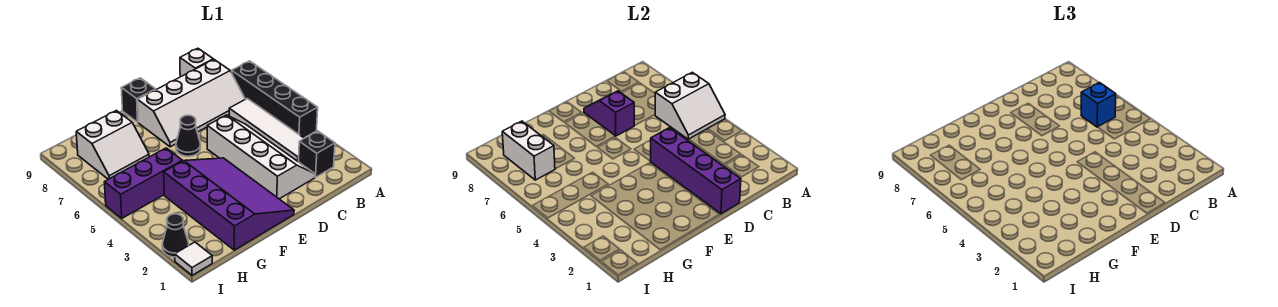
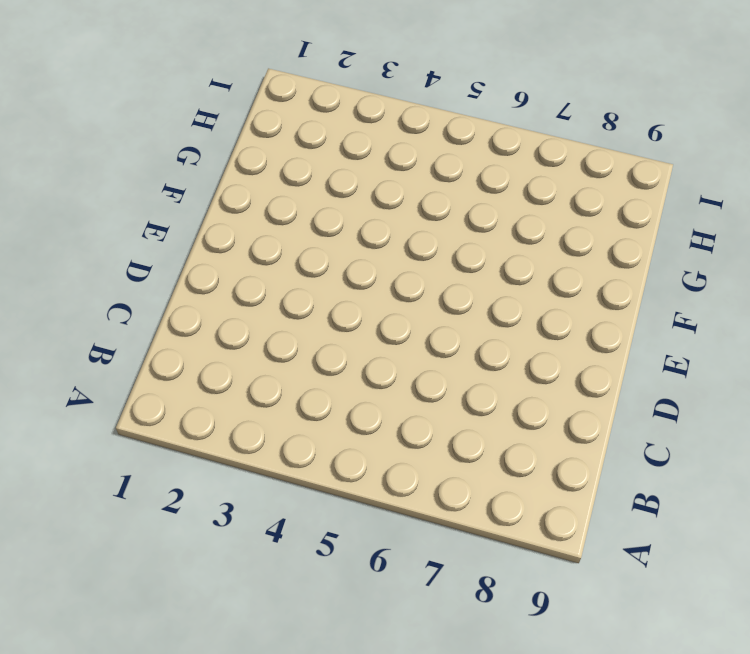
none -> black 1x4 brick [232,61,318,138]
none -> black 1x1 brick [299,131,335,177]
none -> white 1x4 tile [229,99,304,162]

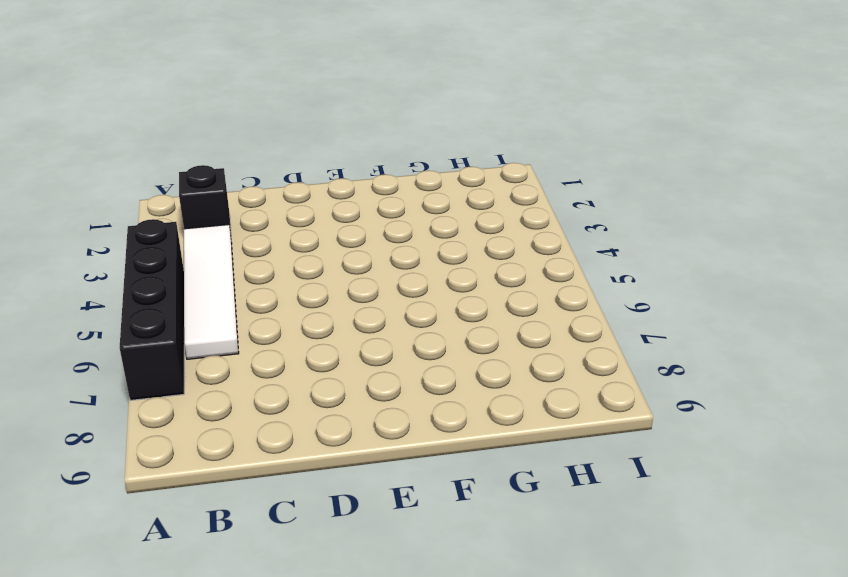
none -> white 2x4 slope [138,60,245,147]
none -> white 1x1 brick [180,48,213,77]
none -> white 2x4 slope [207,115,315,199]

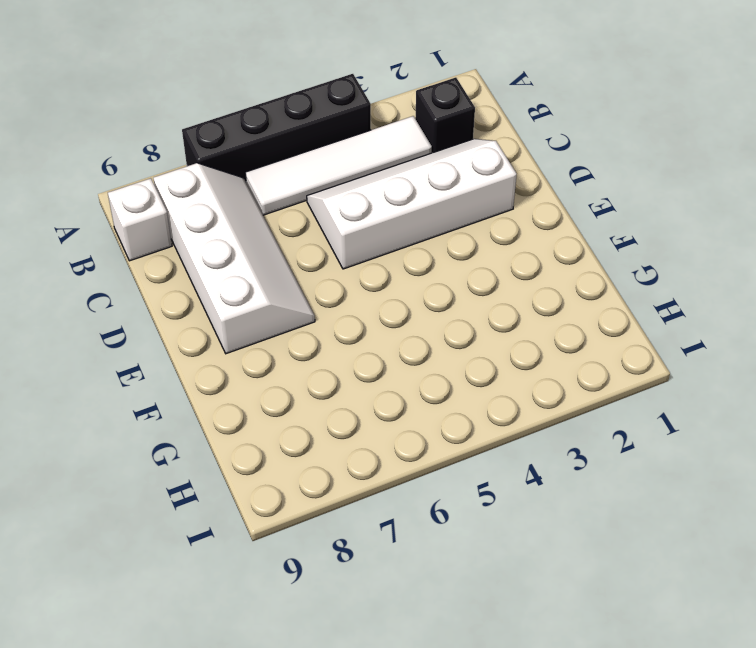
none -> purple 3x4 slope [164,158,294,250]
none -> black 1x1 cone [176,115,201,156]
none -> black 1x1 brick [121,78,156,122]

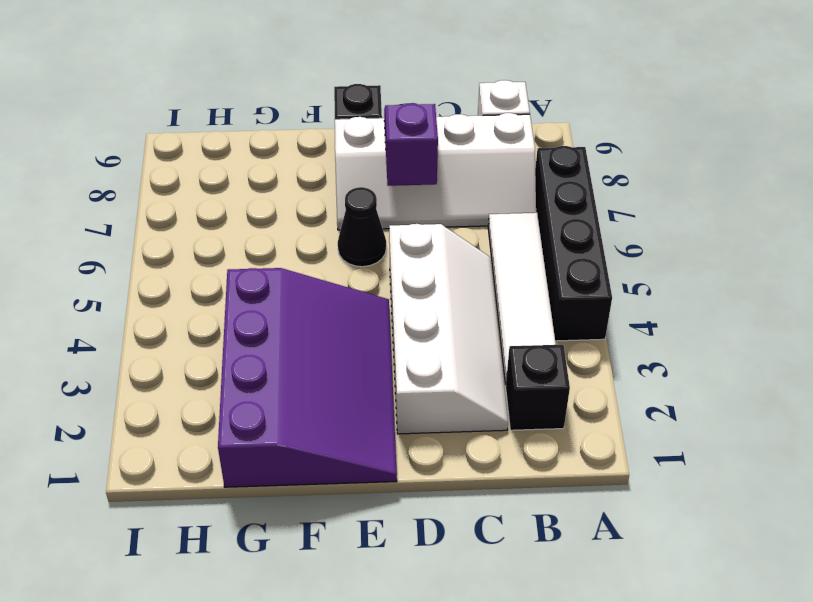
none -> purple 1x3 brick [104,148,183,218]
none -> white 2x2 slope [76,110,149,179]
none -> white 1x1 tile [175,242,212,275]

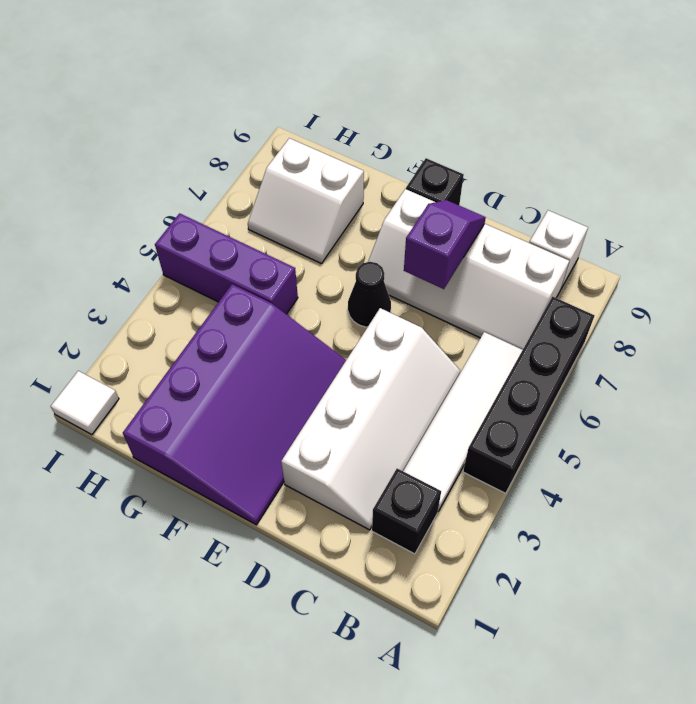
none -> black 1x1 cone [162,214,189,257]
none -> white 2x2 slope [655,72,725,139]
none -> purple 1x4 brick [650,128,741,214]

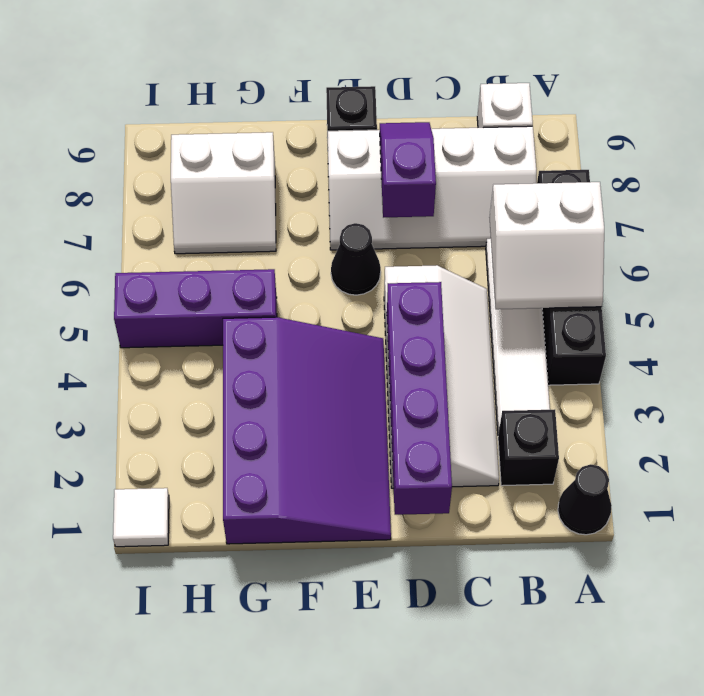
black 1x1 cone [558,464,612,535] -> black 1x1 cone moved to [162,214,189,257]
none -> white 1x2 brick [502,121,555,180]
none -> blue 1x1 brick [1081,83,1116,127]

